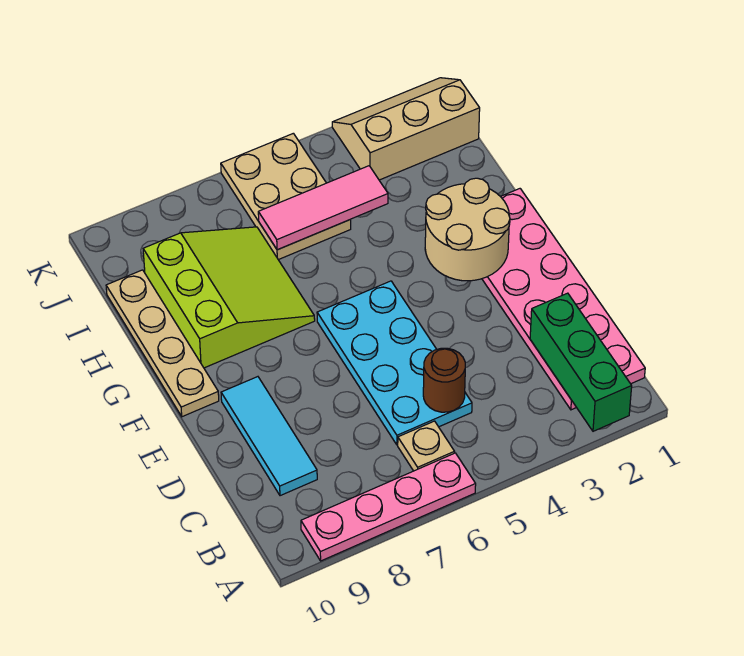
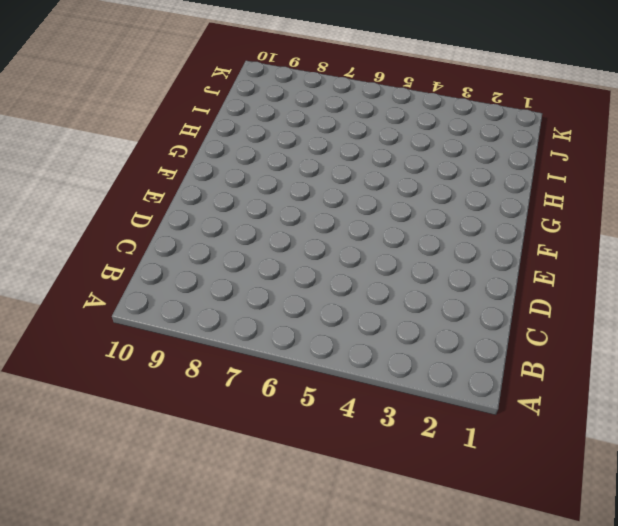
none -> pink 1x4 plate [301,453,476,561]
none -> pink 2x6 plate [482,189,645,410]
none -> tan 1x1 plate [398,421,455,471]

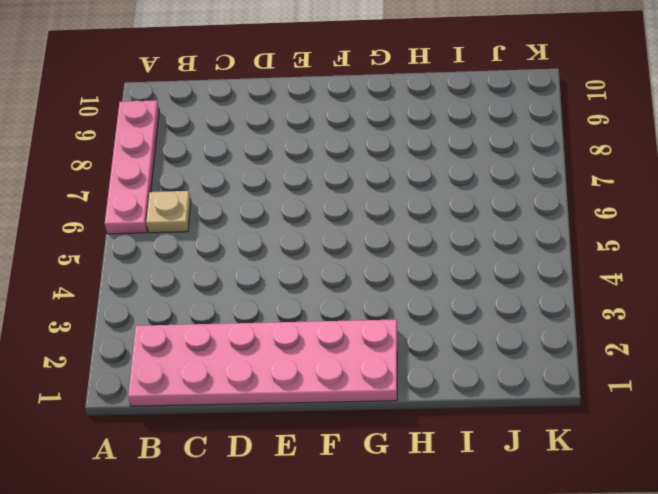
none -> cyan 2x4 plate [317,281,472,445]
none -> cyan 1x3 tile [221,377,317,496]
none -> tan 1x4 plate [106,270,219,417]

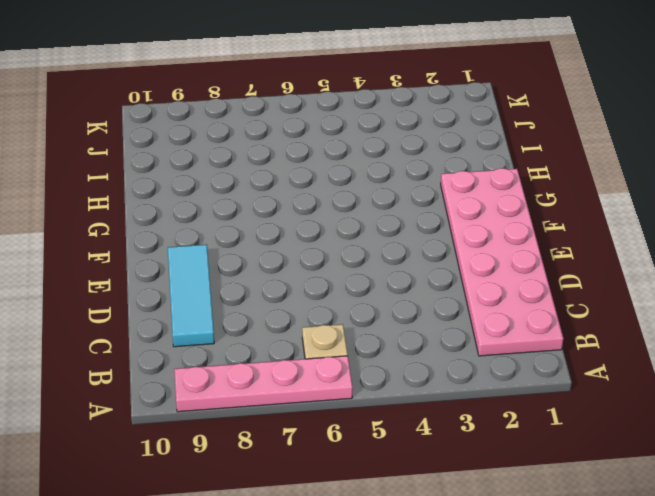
none -> cyan 2x4 plate [317,281,472,445]
none -> tan 1x4 plate [106,270,219,417]
none -> lime 3x3 slope [143,227,315,368]

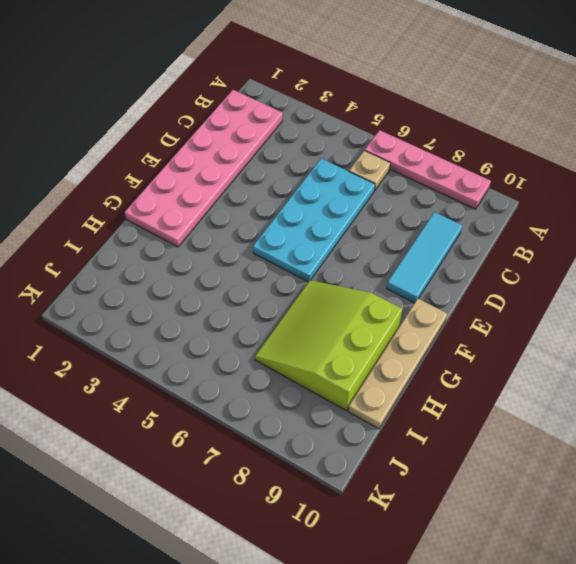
none -> tan 2x3 plate [221,133,351,260]
none -> tan 2x3 slope [332,78,480,180]
none -> green 1x3 brick [530,293,632,431]

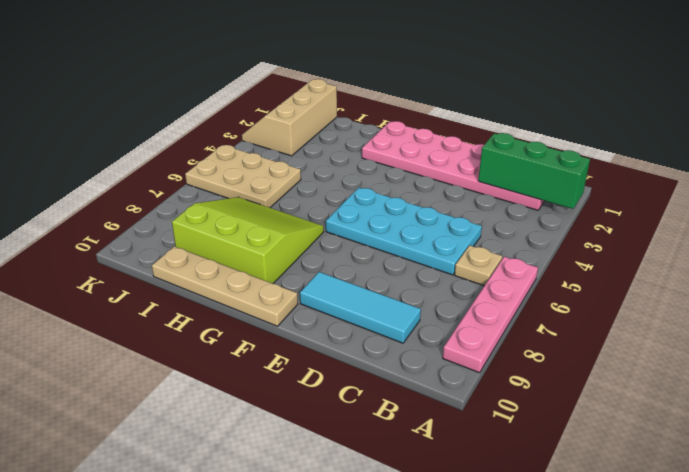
none -> brown 1x1 round brick [423,348,465,412]
none -> tan 2x2 round brick [425,178,510,281]
none -> pink 1x3 tile [258,166,388,250]

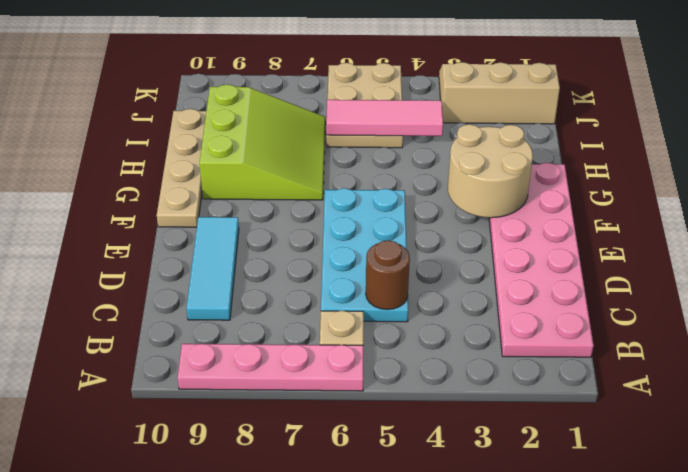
none -> green 1x3 brick [530,293,632,431]

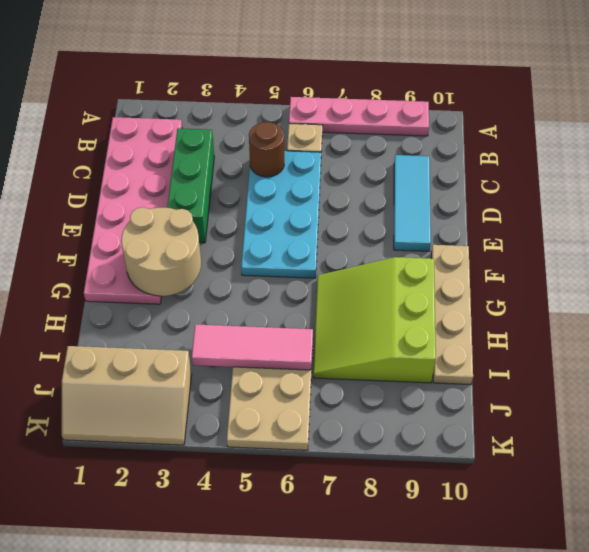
green 1x3 brick [167,128,214,243] -> green 1x3 brick moved to [530,293,632,431]

